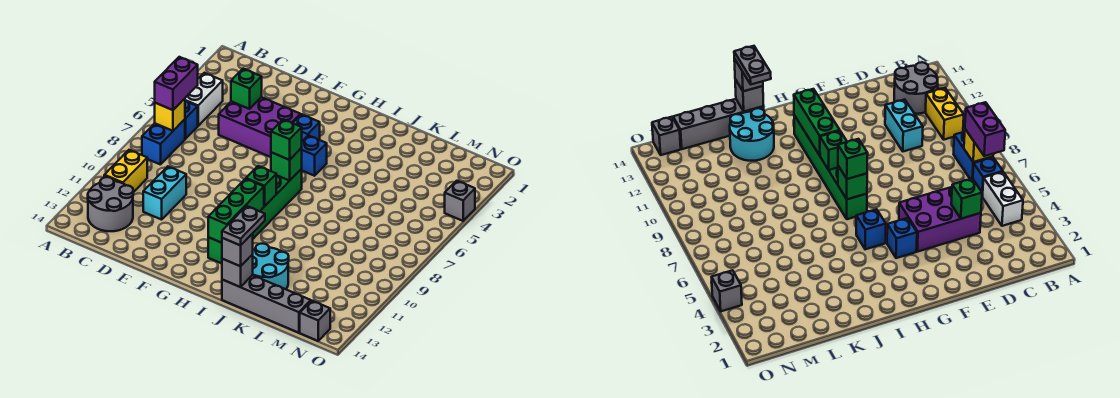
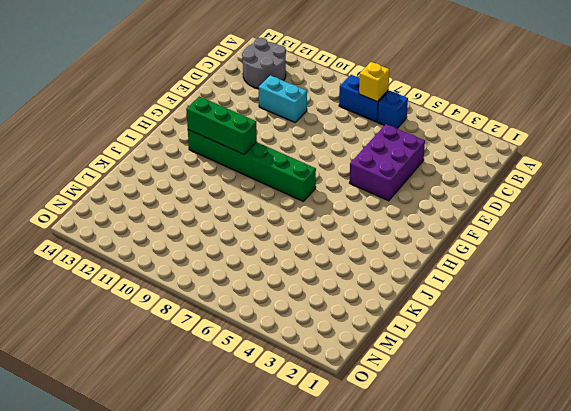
none -> white 1x2 brick [185,73,223,126]
none -> yellow 1x2 brick [104,150,147,192]
none -> blue 1x1 brick [293,114,320,141]

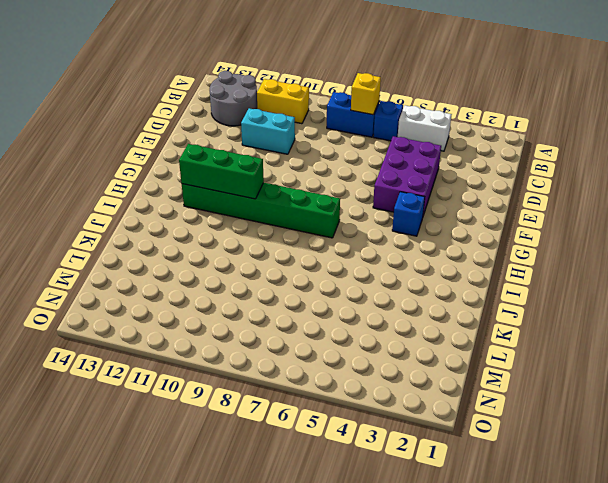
none -> blue 1x1 brick [302,135,327,176]
none -> cyan 2x2 round brick [253,243,289,289]
none -> grey 1x4 brick [222,275,311,333]

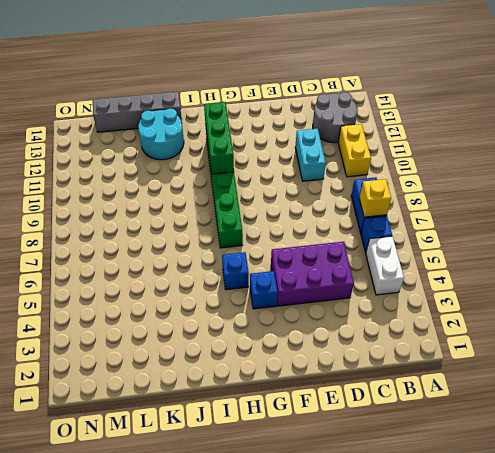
none -> grey 1x1 brick [300,301,330,341]
none -> grey 1x1 brick [445,181,475,221]
none -> green 1x1 brick [231,69,262,109]

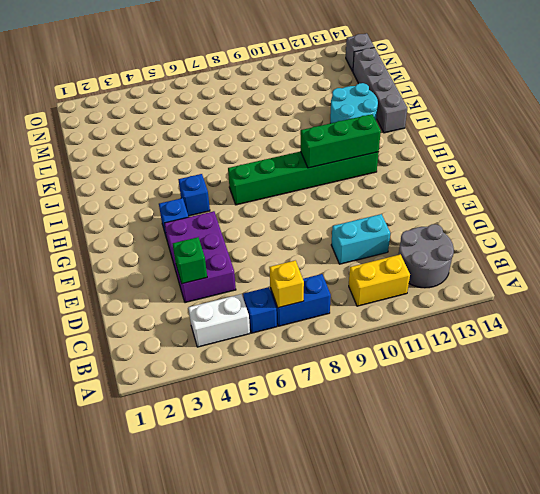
none -> grey 1x1 brick [445,181,475,221]
none -> green 1x1 brick [271,148,302,181]
none -> green 1x1 brick [246,166,276,206]

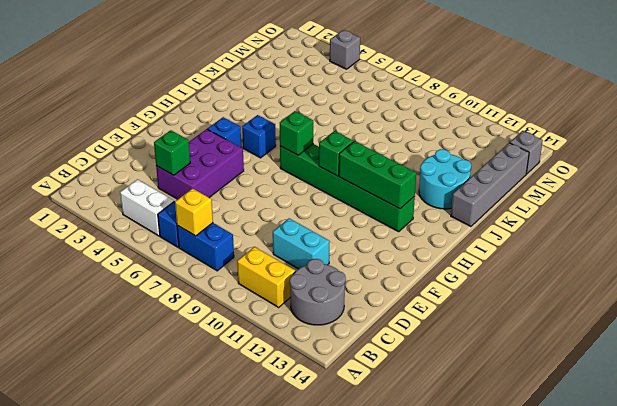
none -> grey 1x1 brick [222,254,253,287]
none -> purple 1x2 brick [155,57,198,110]
none -> green 1x1 brick [271,119,302,160]

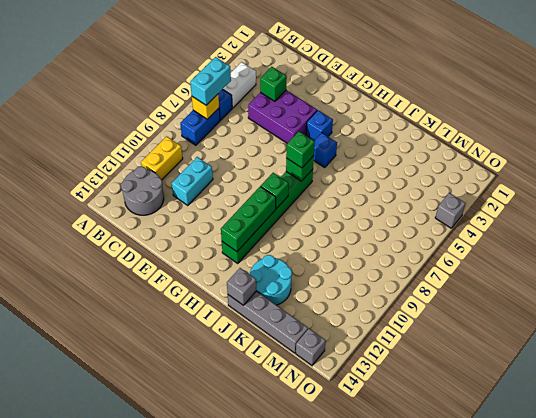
cyan 1x2 brick [190,57,231,105] -> purple 1x2 brick [155,57,198,110]
none -> grey 1x1 brick [222,234,253,266]
none -> grey 1x2 plate [222,206,265,245]

